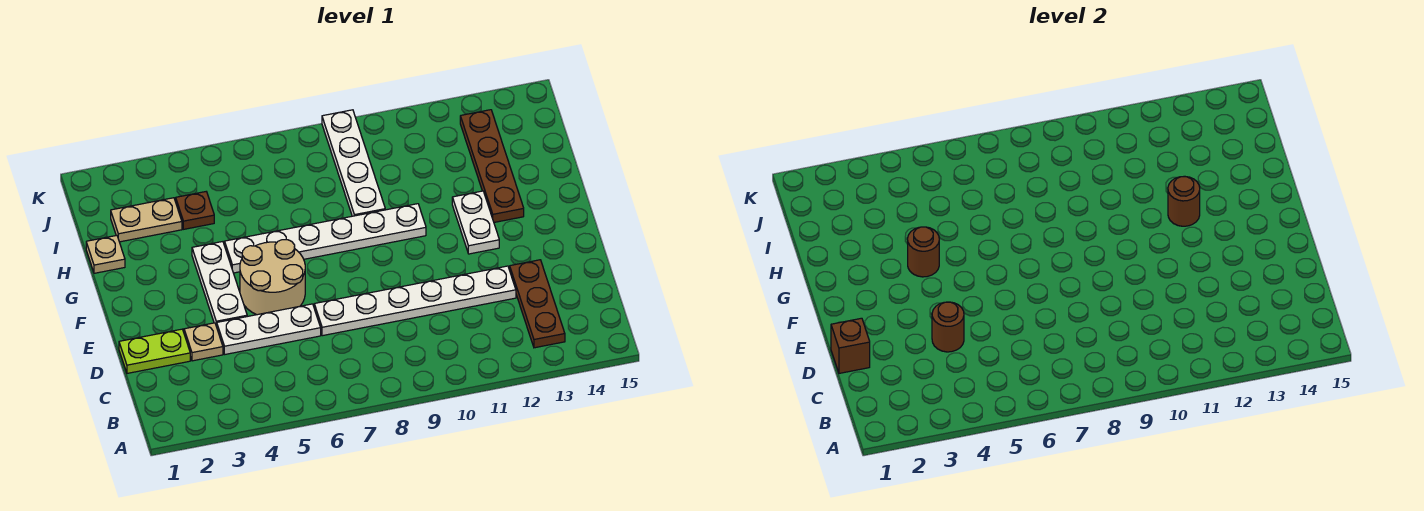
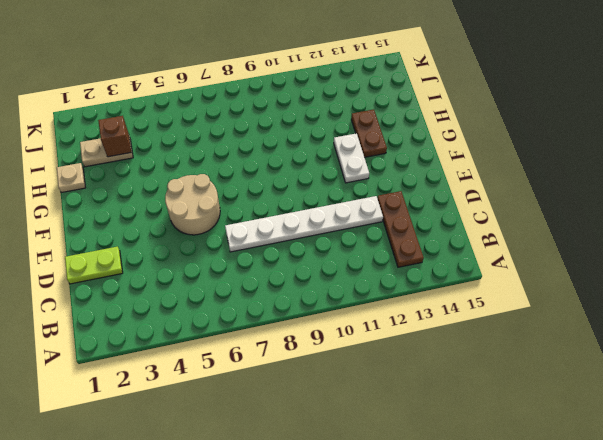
brown 1x2 plate [351,110,387,157] -> brown 1x4 plate [460,110,524,222]
brown 1x1 brick [98,116,131,157] -> brown 1x1 brick moved to [831,318,870,373]
none -> tan 1x1 plate [184,323,223,361]
none -> white 1x3 plate [217,304,321,354]
none -> white 1x3 plate [192,242,247,327]

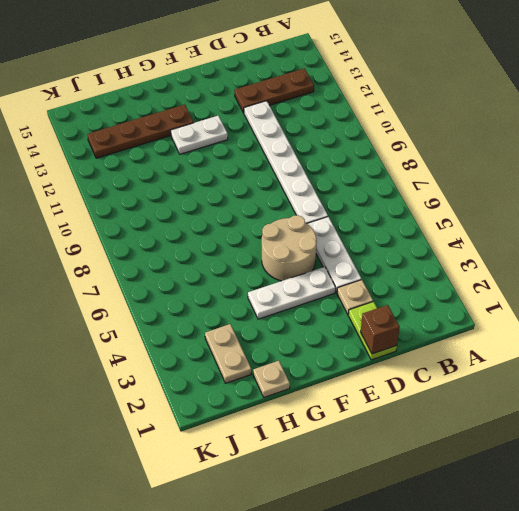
none -> white 1x6 plate [225,204,426,273]
none -> white 1x4 plate [322,110,385,216]
none -> brown 1x1 plate [176,192,214,229]

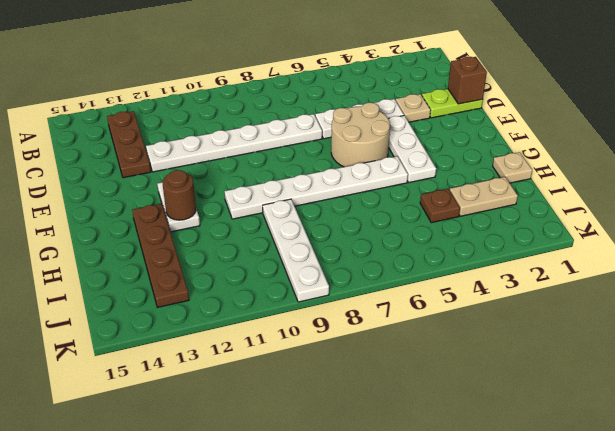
none -> brown 1x1 round brick [932,302,964,352]
none -> brown 1x1 round brick [908,227,939,277]

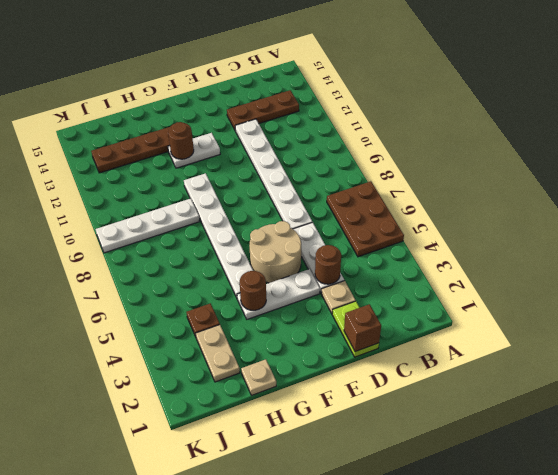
brown 2x3 plate [327,181,404,257] -> none

